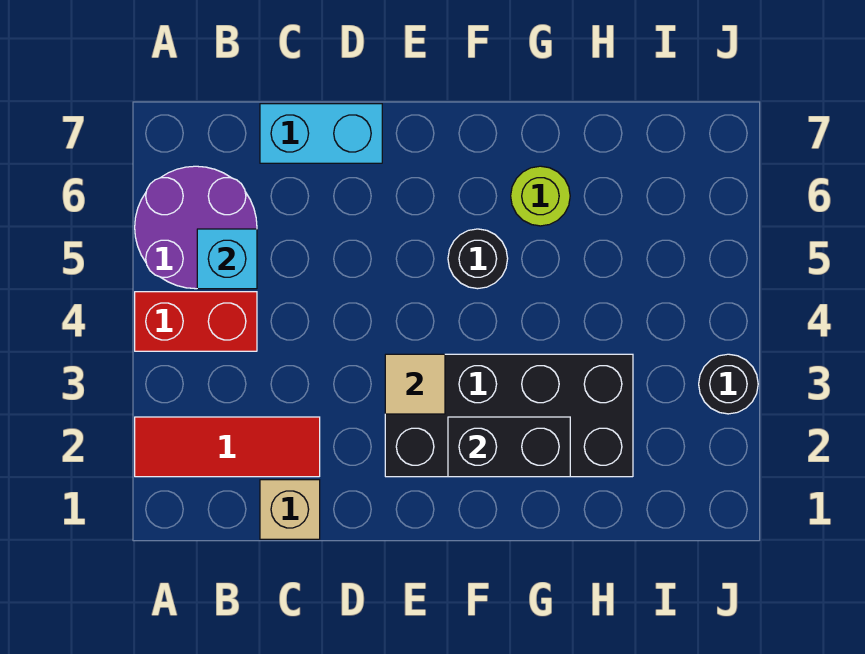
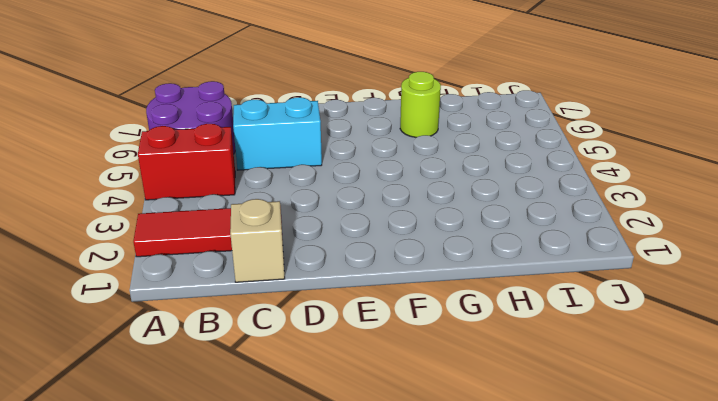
cyan 1x2 brick [233,97,322,170] -> cyan 1x2 brick moved to [260,104,382,163]
none -> black 2x4 brick [385,354,633,477]
none -> black 1x1 round brick [448,229,508,289]
none -> black 1x1 round brick [699,354,758,414]

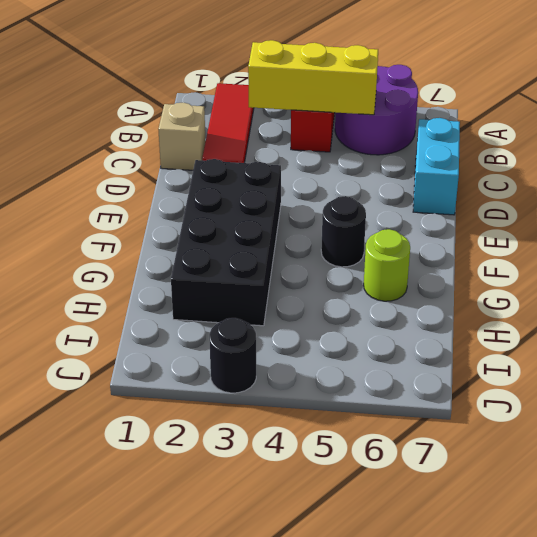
yellow 1x3 brick [248,40,378,115] -> cyan 1x1 brick [197,229,257,289]
none -> tan 1x1 tile [385,354,445,414]
none -> black 1x2 brick [448,417,570,477]

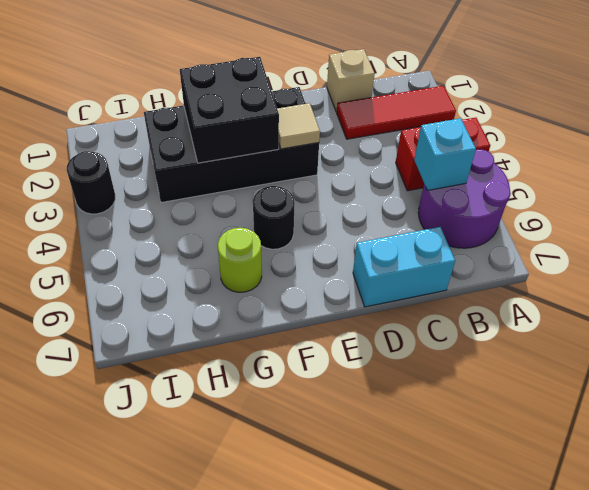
black 2x2 brick [180,57,279,163] -> black 1x2 brick [448,417,570,477]

